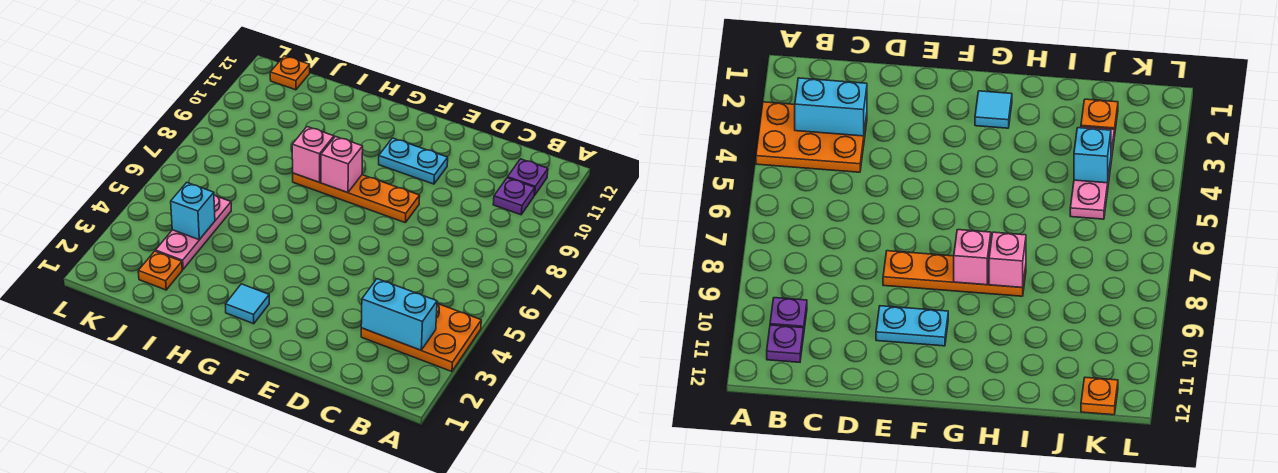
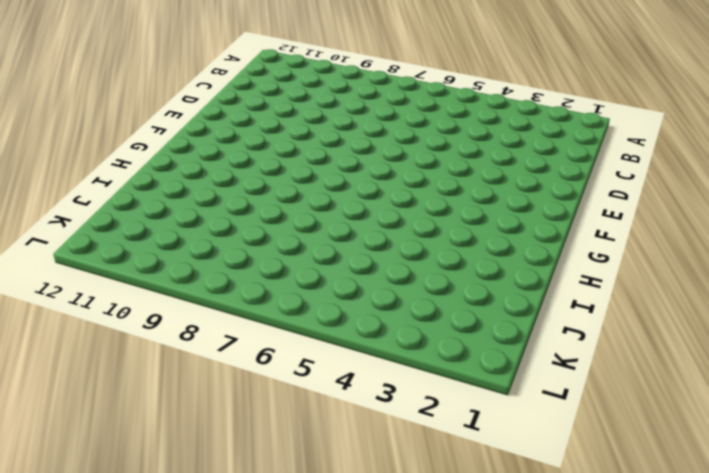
none -> orange 2x3 plate [361,304,481,372]
none -> purple 1x1 plate [493,178,535,215]
none -> purple 1x1 plate [508,159,548,195]

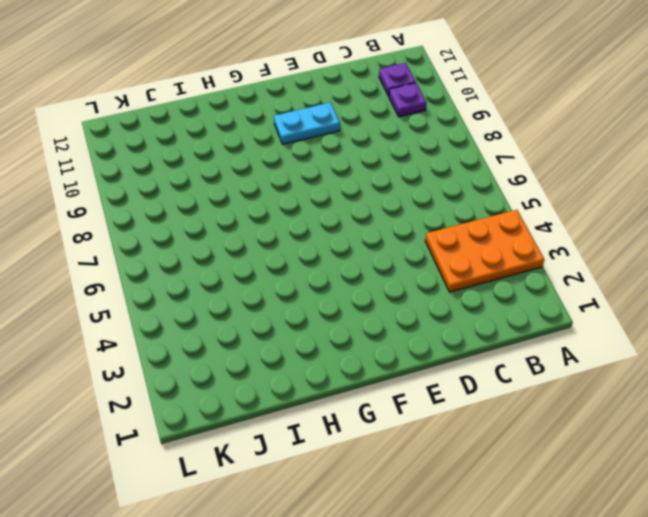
none -> orange 1x4 plate [293,173,420,223]
none -> cyan 1x1 tile [226,284,269,324]
none -> orange 1x1 plate [138,251,182,290]

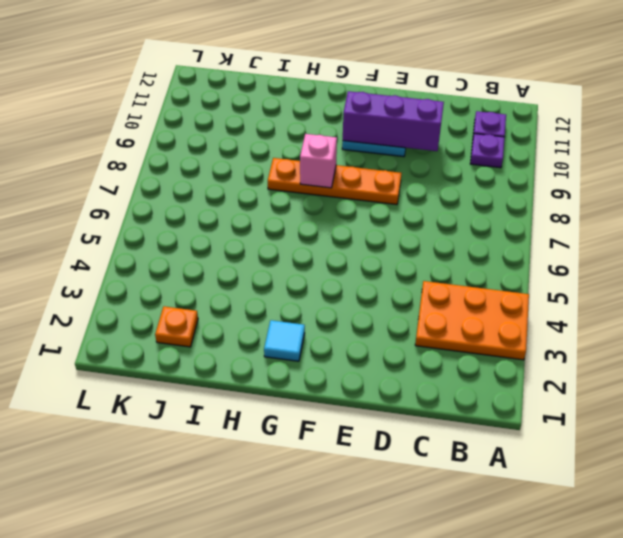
purple 1x3 brick [343,91,444,151] -> none
none -> pink 1x3 plate [156,195,231,269]
none -> orange 1x1 plate [270,56,310,90]
none -> cyan 1x2 brick [361,279,437,350]

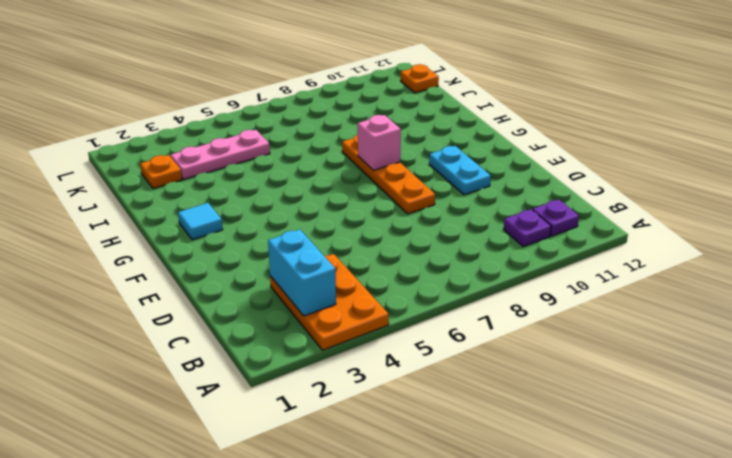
none -> pink 1x1 brick [292,127,334,182]
none -> cyan 1x1 brick [171,183,215,240]

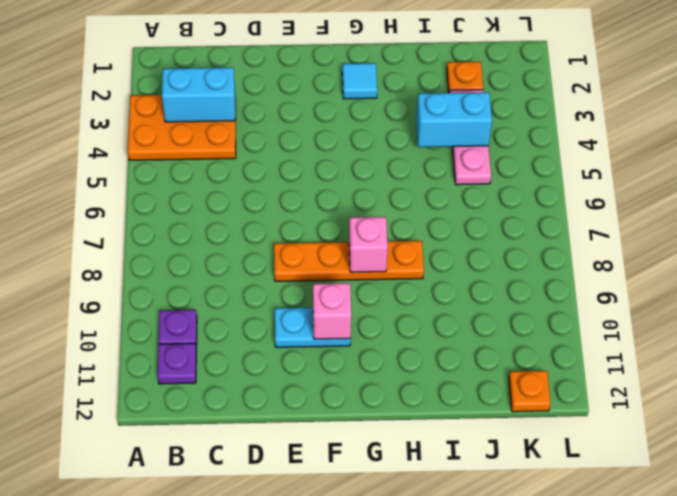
pink 1x1 brick [313,283,351,339] -> pink 1x1 brick moved to [292,127,334,182]
cyan 1x2 brick [416,92,492,147] -> cyan 1x1 brick [171,183,215,240]

